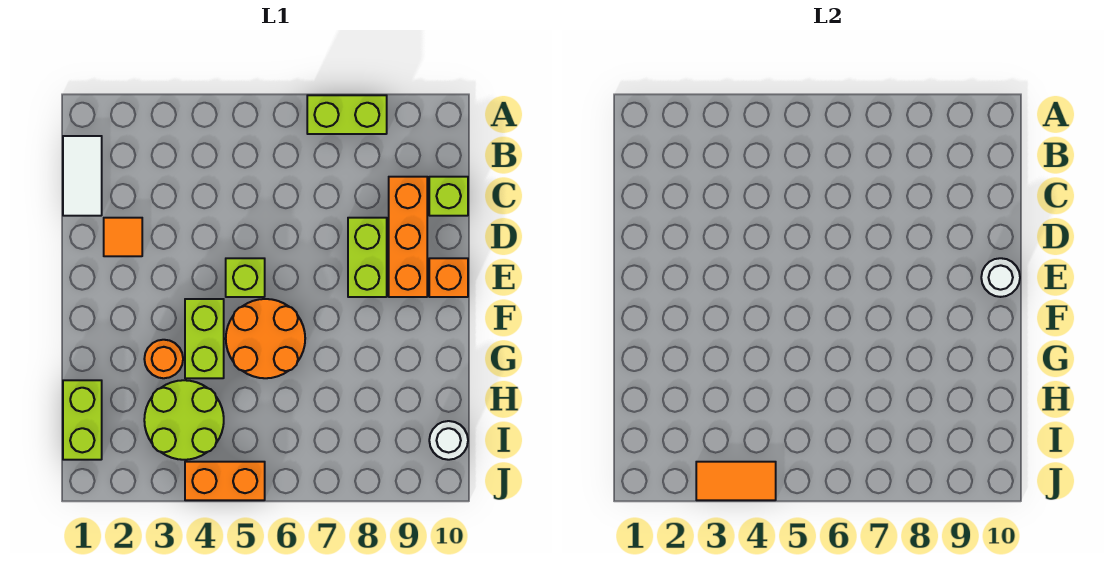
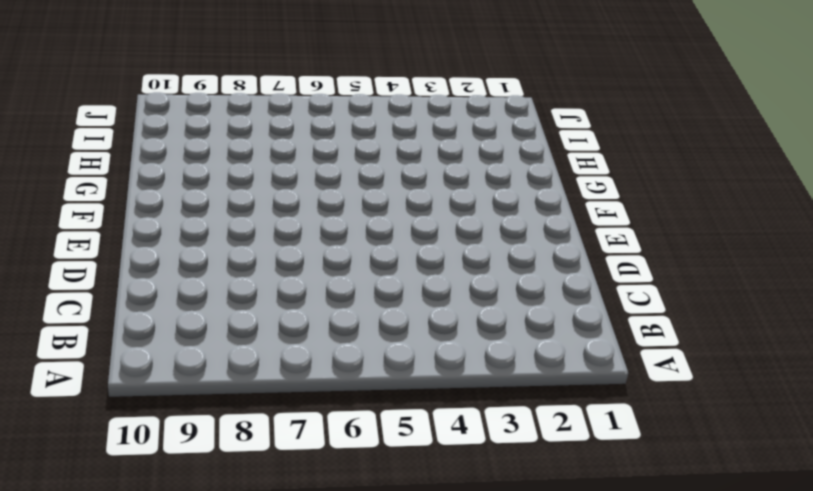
none -> lime 1x2 brick [307,95,387,134]
none -> white 1x2 tile [63,136,102,216]
none -> orange 1x3 brick [389,177,427,297]

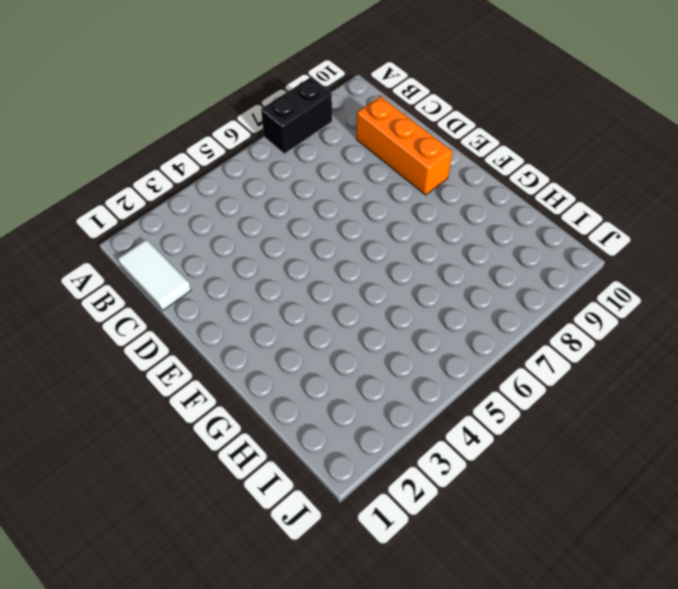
black 1x2 brick [261,77,332,154] -> lime 1x2 brick [307,95,387,134]
none -> lime 1x1 brick [429,177,468,216]
none -> orange 1x1 tile [104,218,142,256]
none -> lime 1x2 brick [348,218,387,297]

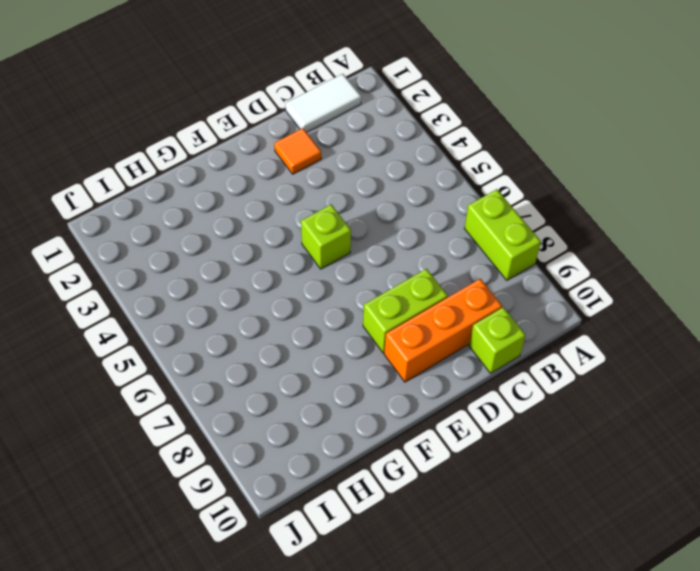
none -> orange 1x1 brick [429,258,468,297]
none -> lime 1x2 brick [185,299,224,378]
none -> orange 2x2 round brick [226,299,305,378]

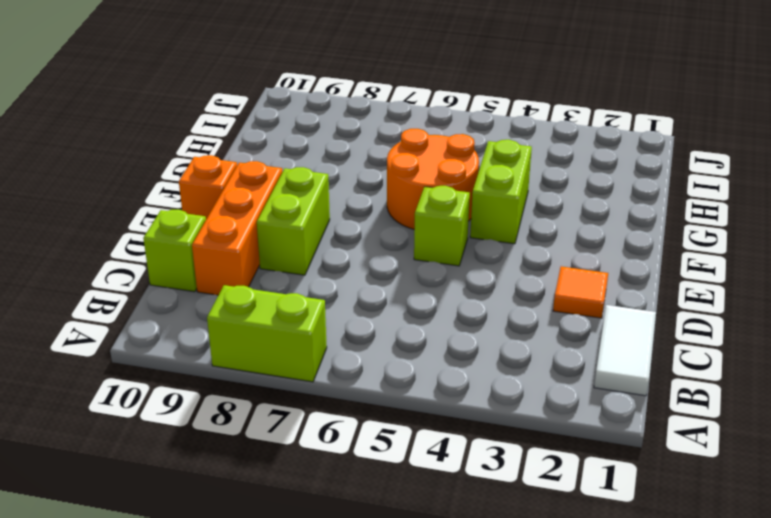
none -> orange 1x1 round brick [144,340,183,378]
none -> lime 1x2 brick [63,380,102,460]
none -> lime 2x2 round brick [144,380,224,460]

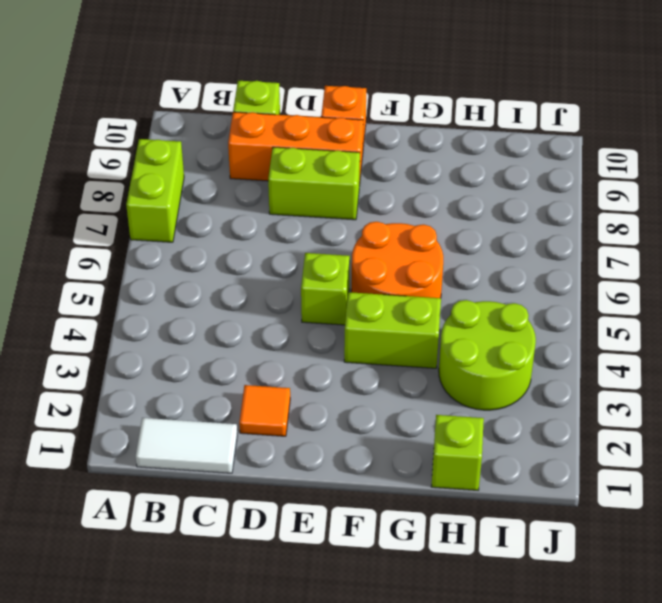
lime 1x1 brick [431,415,484,490] -> lime 1x2 brick [63,380,102,460]
none -> orange 1x1 round brick [144,340,183,378]
none -> white 1x1 round brick [429,421,468,460]
none -> orange 1x2 brick [185,462,265,500]

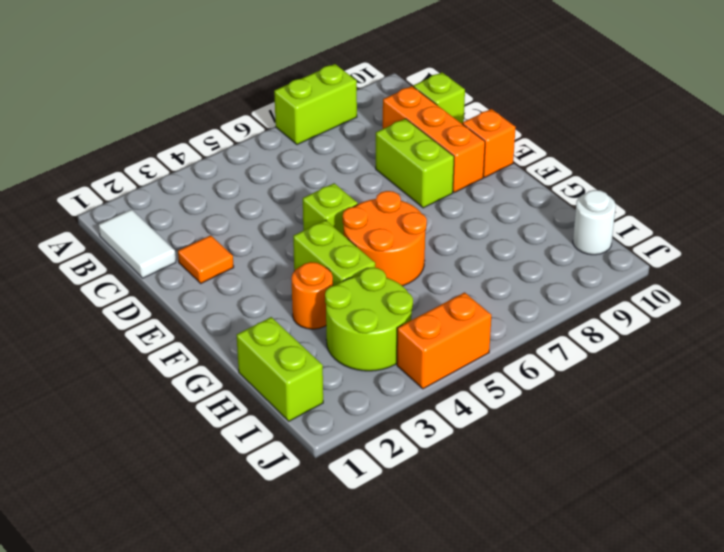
none -> white 1x1 round brick [981,258,1020,297]
none -> orange 1x2 tile [696,462,776,500]

